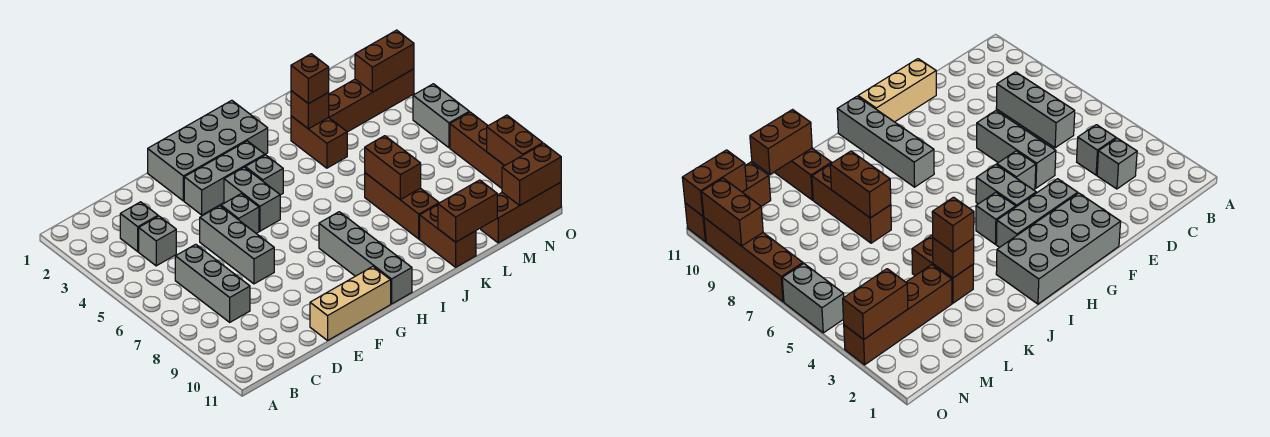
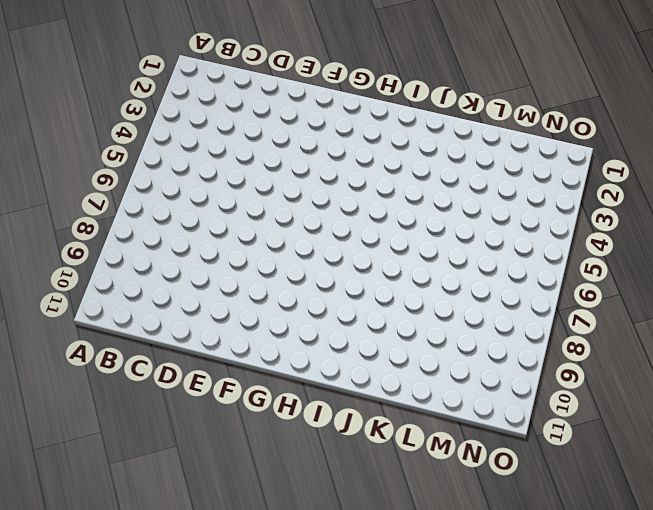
none -> grey 1x1 brick [120,202,158,252]
none -> grey 1x1 brick [139,216,176,266]
none -> grey 1x3 brick [175,244,250,322]

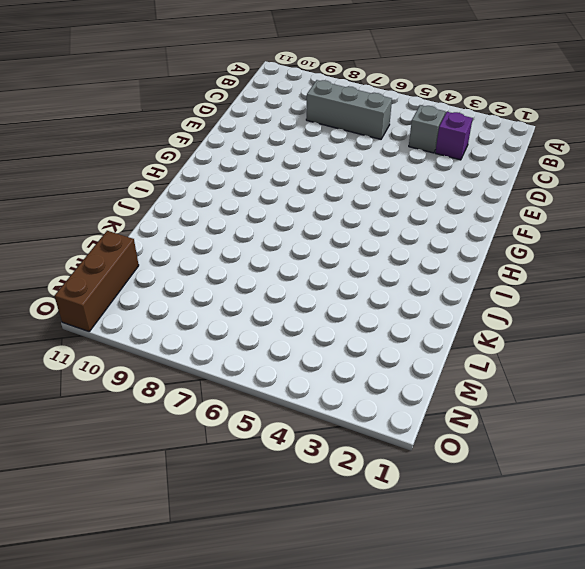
purple 1x1 brick [435,112,473,160] -> grey 1x1 brick [120,202,158,252]
none -> grey 1x3 brick [200,206,274,284]
none -> tan 1x3 brick [310,267,391,340]
none -> grey 2x4 brick [148,100,268,201]

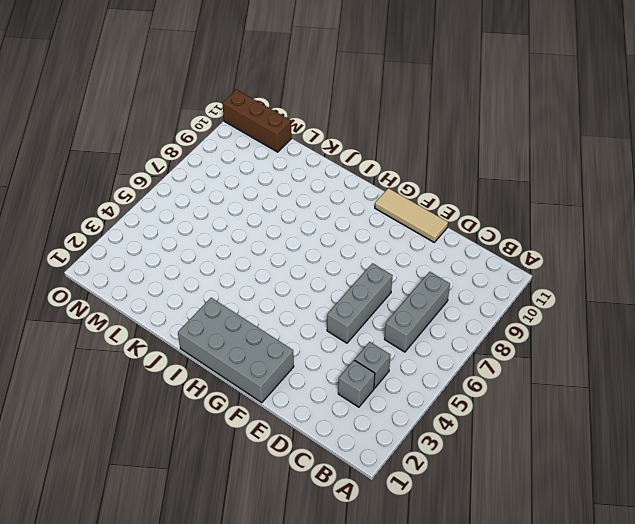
tan 1x3 tile [375,188,448,242] -> tan 1x3 brick [310,267,391,340]
none -> grey 1x3 brick [184,141,265,215]
none -> grey 1x1 brick [221,194,259,233]
none -> grey 1x2 brick [224,167,280,231]

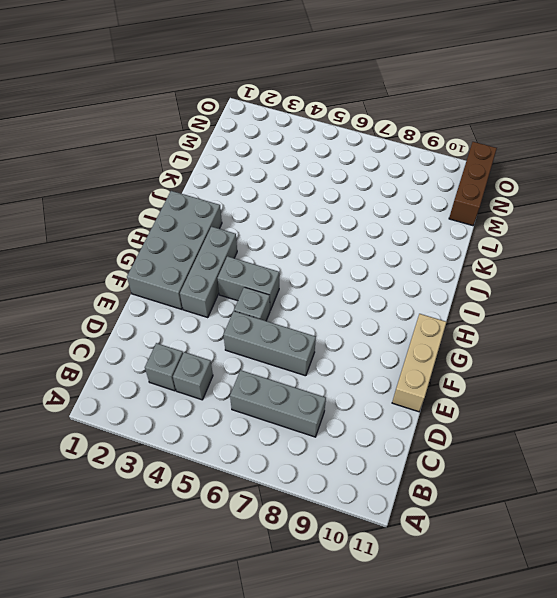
none -> grey 1x1 brick [245,155,283,195]
none -> grey 1x4 brick [319,212,412,304]
none -> brown 1x2 brick [291,116,347,168]

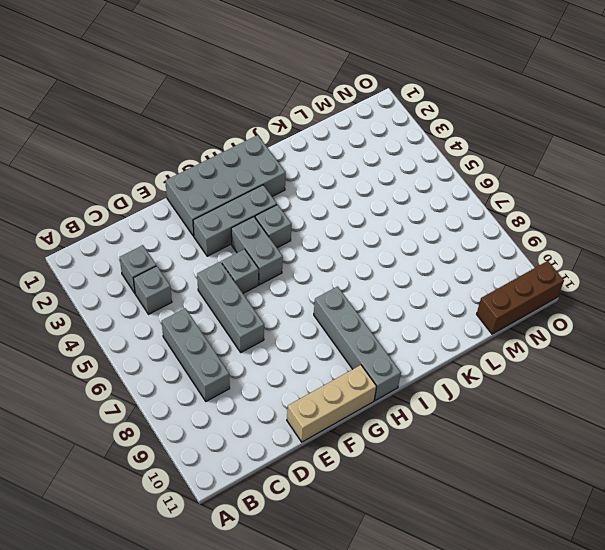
none -> brown 1x2 brick [291,116,347,168]
none -> brown 1x3 brick [365,173,439,239]
none -> brown 1x2 brick [420,205,476,267]

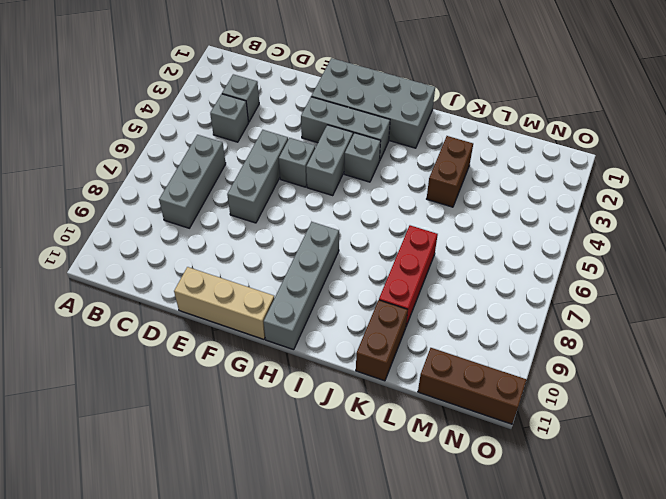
red 1x3 brick [379,225,438,326] -> brown 1x3 brick [365,173,439,239]
none -> brown 1x4 brick [329,69,414,132]
none -> grey 1x2 brick [413,84,469,148]
none -> brown 1x4 brick [450,112,504,188]

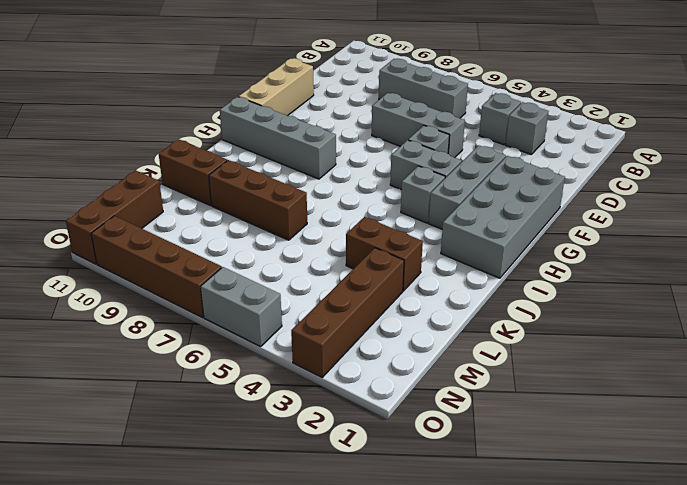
none -> brown 1x1 brick [291,91,329,129]
none -> brown 1x2 brick [365,136,421,200]
none -> brown 1x2 brick [438,180,497,242]

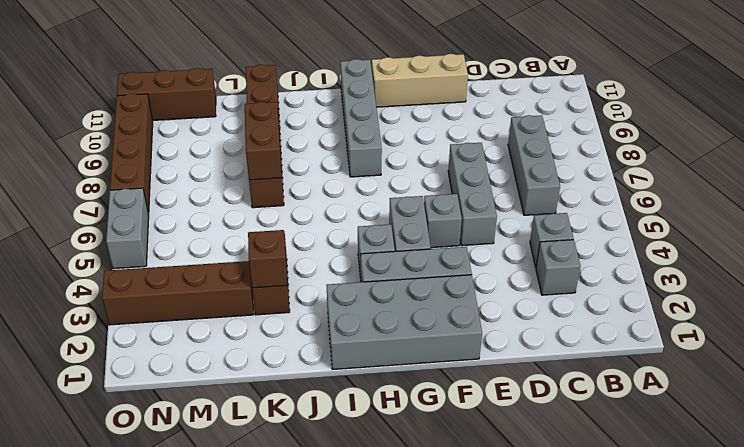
none -> brown 1x2 brick [438,180,497,242]
none -> brown 1x2 brick [355,30,414,92]
none -> brown 1x2 brick [502,143,561,206]

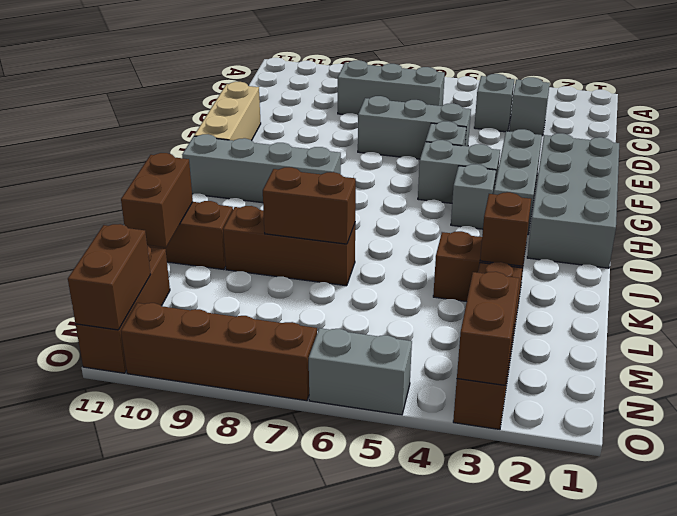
none -> brown 1x2 brick [487,115,543,166]
none -> brown 1x1 brick [291,54,329,104]

